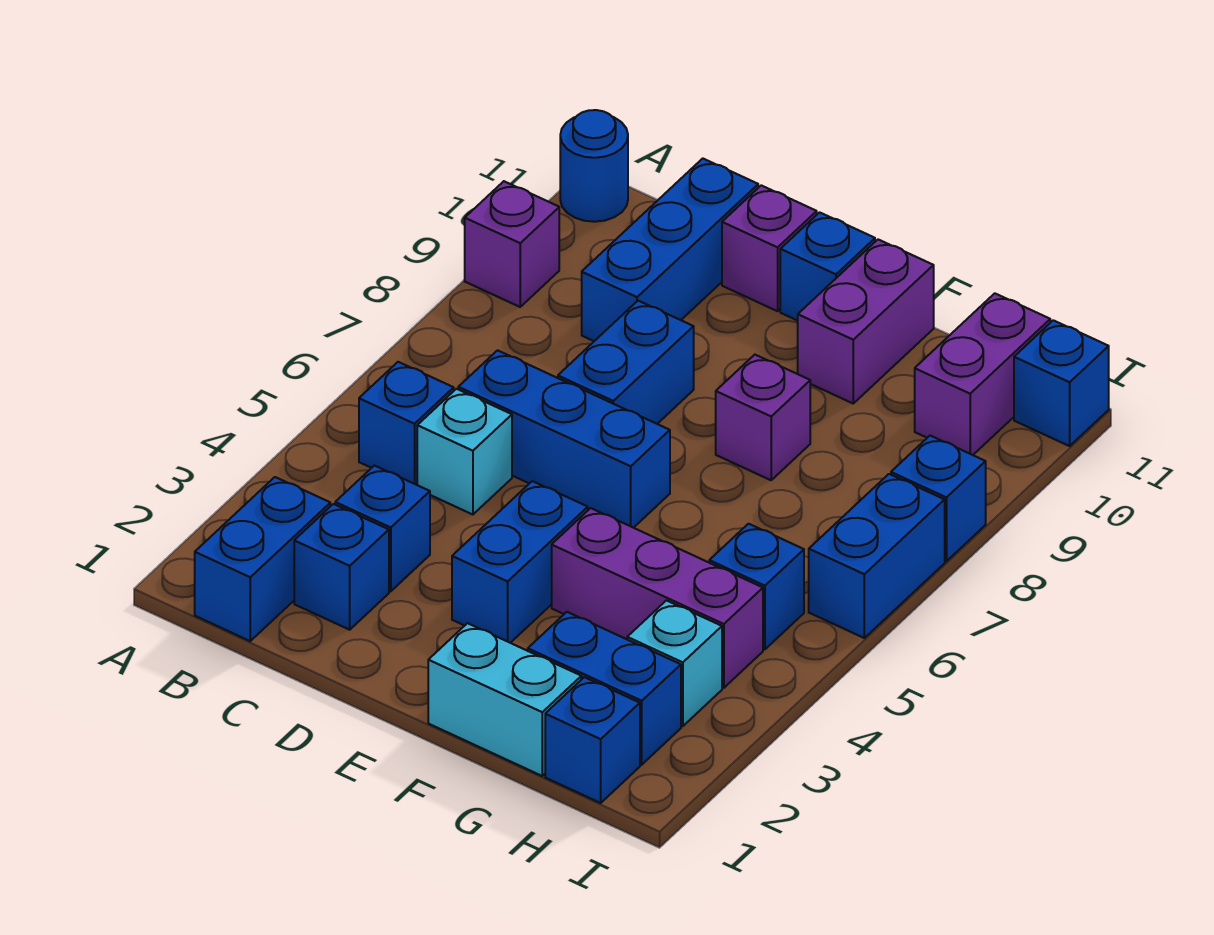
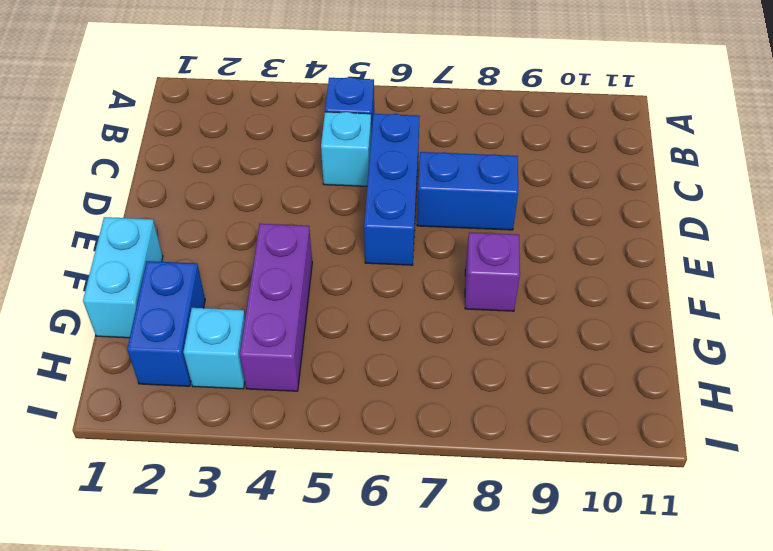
none -> purple 1x1 brick [465,181,559,307]
none -> blue 1x1 round brick [560,110,628,222]
none -> blue 1x2 brick [195,477,330,641]

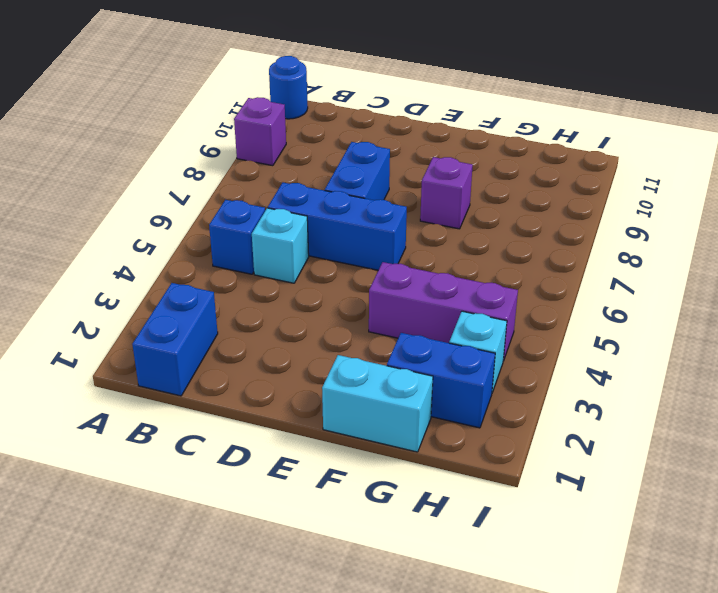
none -> blue 1x1 brick [294,504,389,630]
none -> blue 1x1 brick [335,466,430,591]
none -> blue 1x3 brick [582,159,758,341]

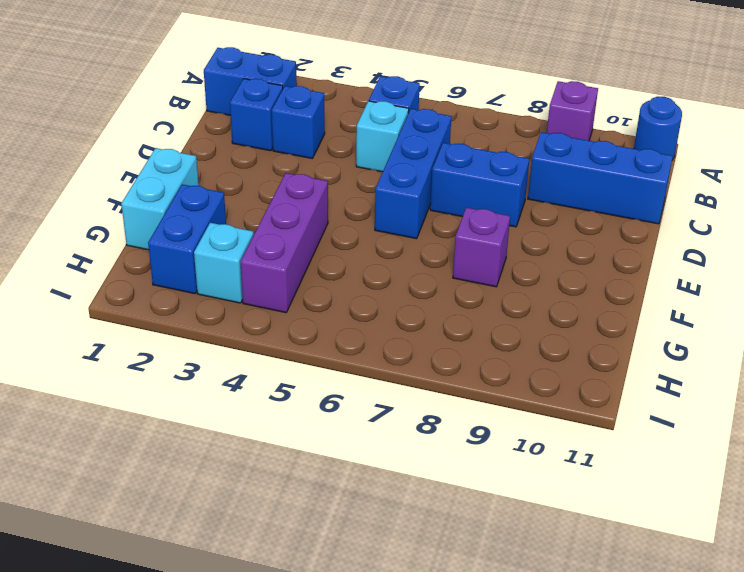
none -> purple 1x1 brick [722,185,817,311]
none -> blue 1x2 brick [452,481,588,643]
none -> blue 1x1 brick [780,212,875,321]

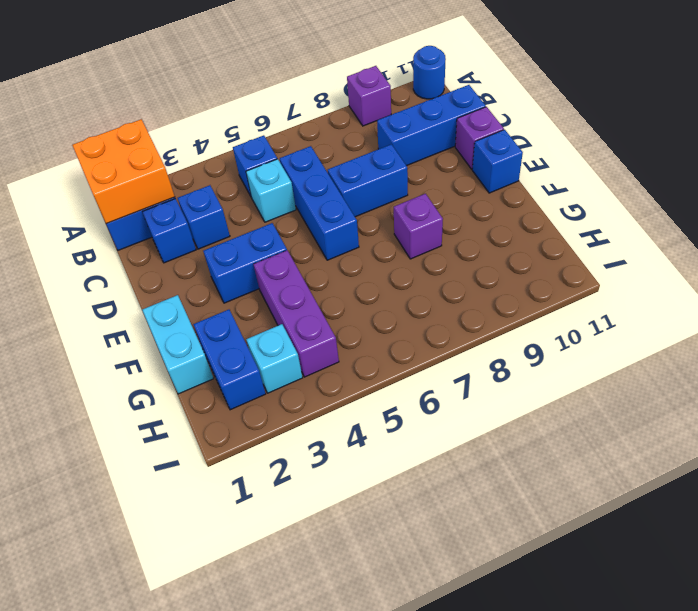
orange 2x2 brick [72,119,175,224] -> none
none -> purple 1x2 brick [798,240,934,403]
none -> blue 1x1 brick [545,677,640,803]
none -> blue 1x1 brick [709,524,804,649]

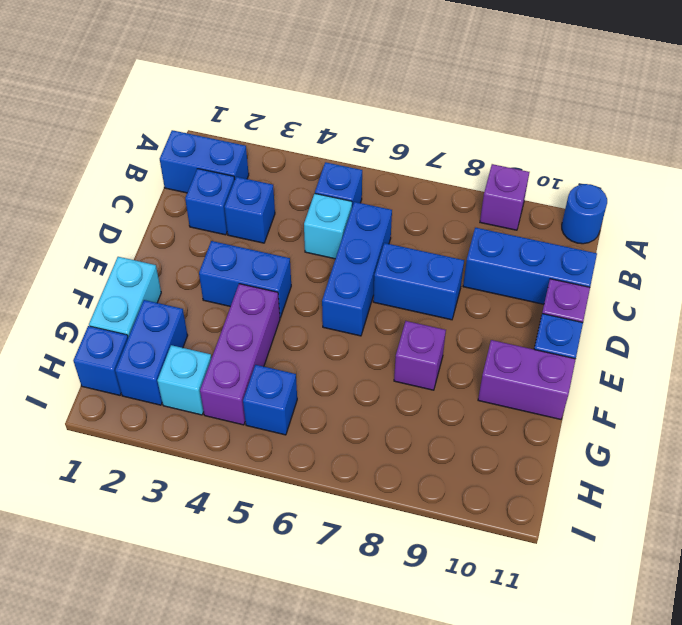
none -> purple 1x2 brick [915,293,1050,455]
none -> blue 1x2 brick [809,474,945,638]
none -> blue 1x1 brick [891,436,986,561]

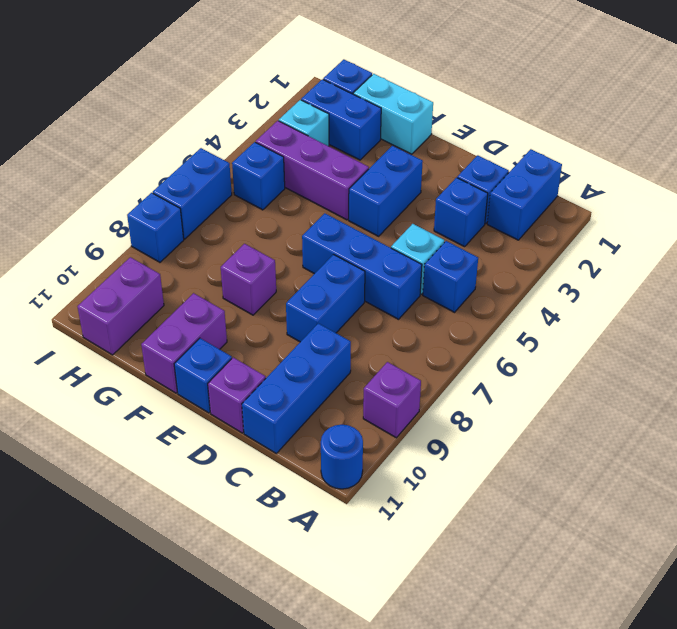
none -> blue 1x1 brick [1014,320,1109,446]

